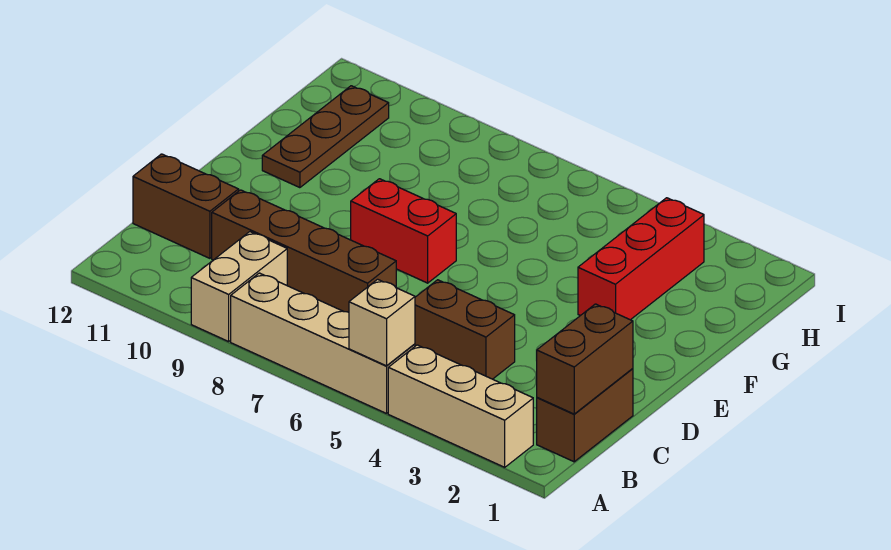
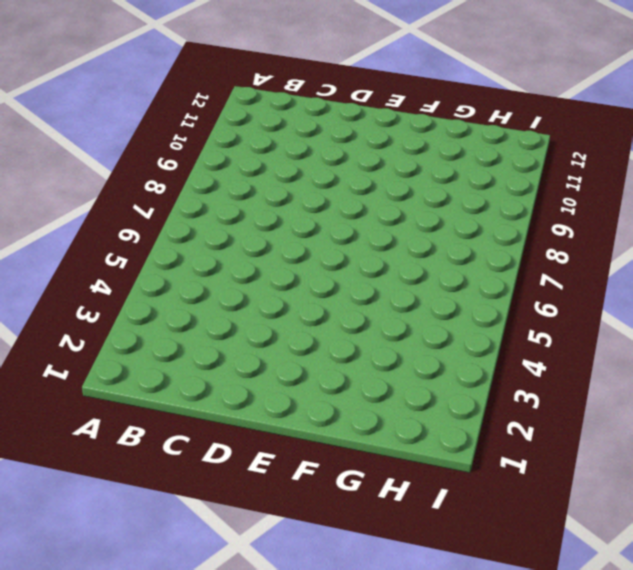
none -> tan 1x3 brick [388,345,533,467]
none -> tan 1x4 brick [231,273,415,414]
none -> tan 1x2 brick [191,232,287,342]

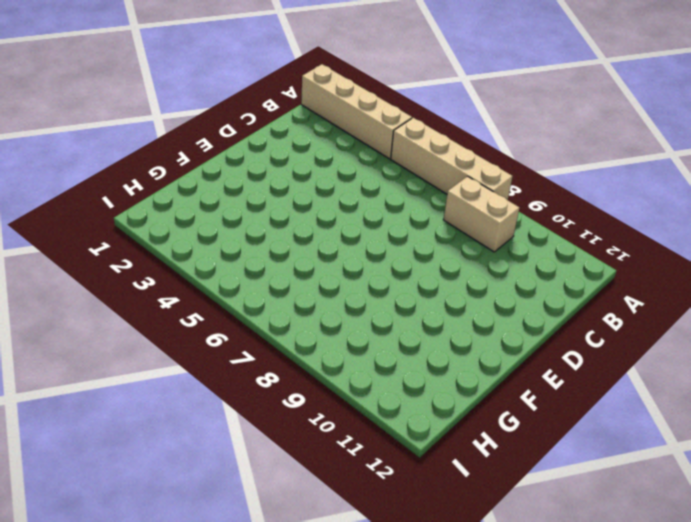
tan 1x4 brick [301,64,412,159] -> tan 1x3 brick [388,345,533,467]
tan 1x2 brick [443,176,519,252] -> tan 1x2 brick turned to [191,232,287,342]
none -> brown 1x2 brick [537,369,633,462]
none -> brown 1x2 brick [415,280,515,379]
none -> brown 1x4 brick [212,190,396,312]

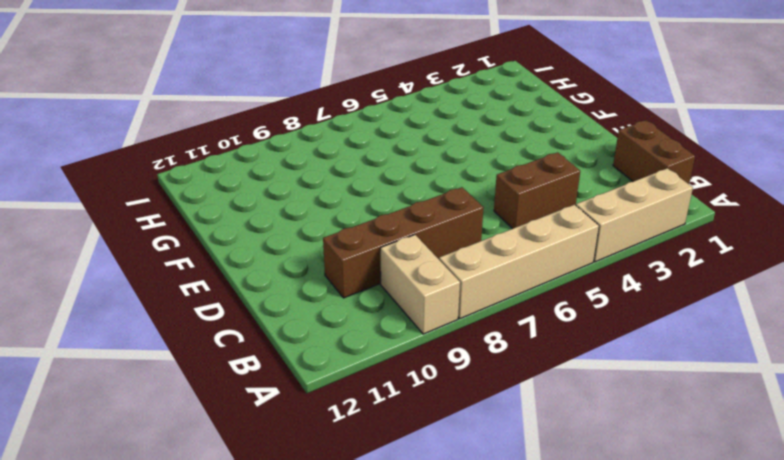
none -> brown 1x2 brick [133,154,239,258]
none -> red 1x2 brick [351,179,456,283]
none -> red 1x3 brick [578,198,704,320]

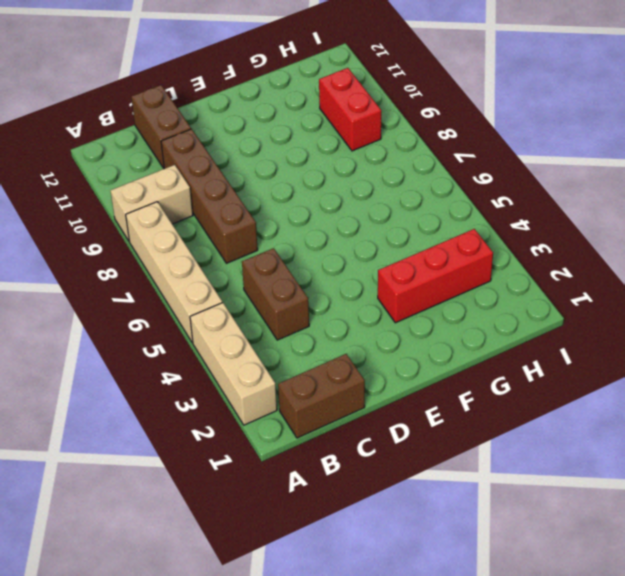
red 1x2 brick [319,68,381,151] -> red 1x2 brick moved to [351,179,456,283]
none -> brown 1x3 plate [262,86,389,188]
none -> tan 1x1 brick [349,279,415,366]
none -> brown 1x2 brick [537,304,633,414]

